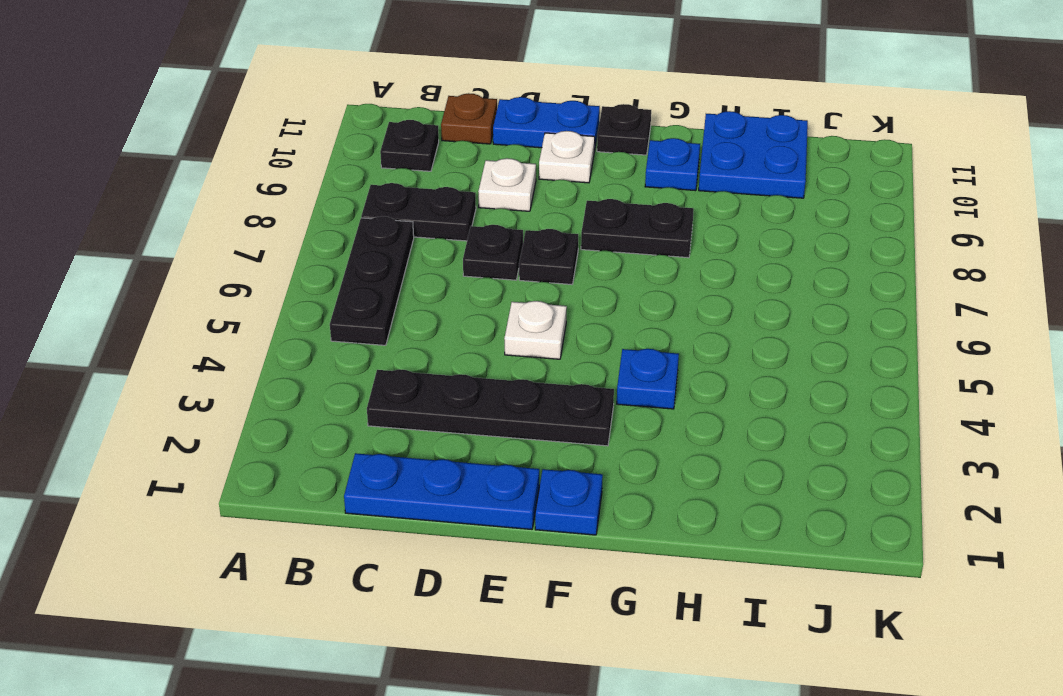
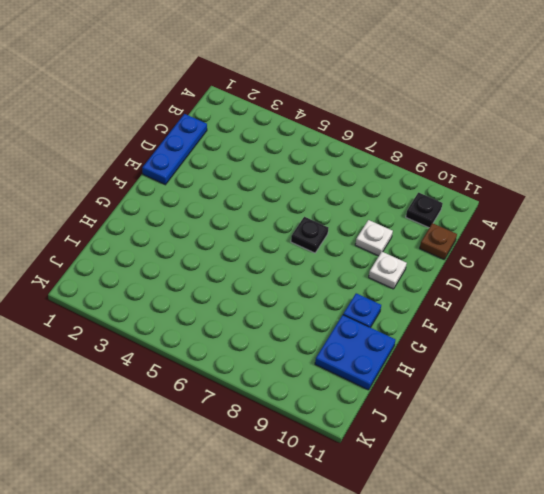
none -> black 1x3 plate [330,216,414,345]
none -> black 1x2 plate [361,183,476,241]
none -> black 1x4 plate [367,369,614,446]

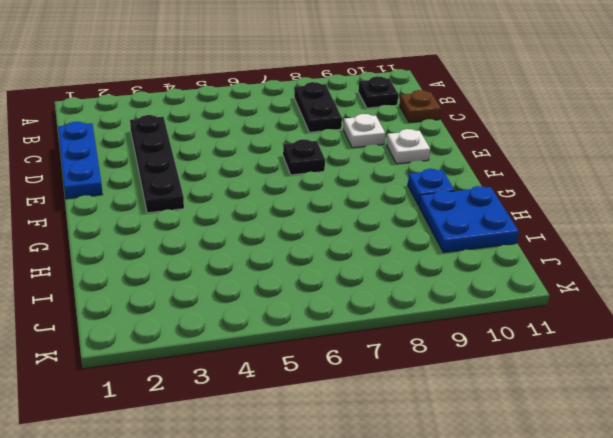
none -> black 1x3 plate [330,216,414,345]
none -> black 1x1 plate [463,225,523,280]
none -> blue 1x2 plate [493,97,600,151]

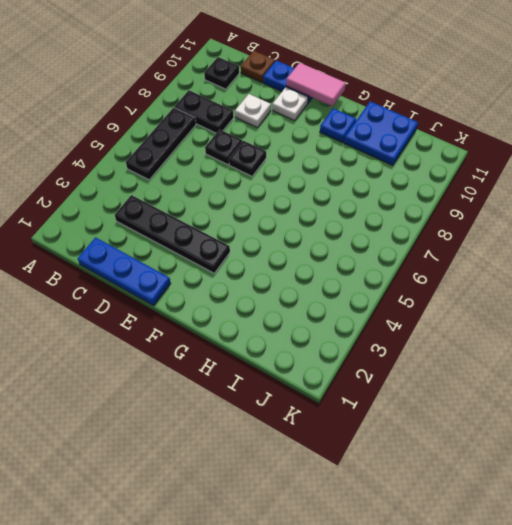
pink 1x2 tile [286,63,346,106] -> none
none -> white 1x1 plate [504,301,567,359]
none -> blue 1x1 plate [535,469,603,535]
none -> black 1x2 plate [581,199,694,258]

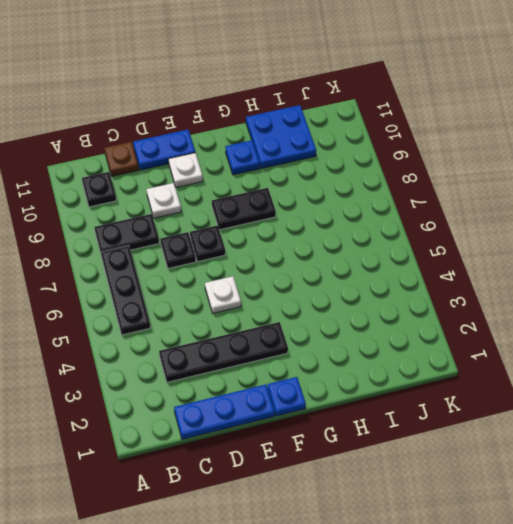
none -> black 1x1 plate [597,104,651,155]
none -> blue 1x1 plate [617,349,679,409]

